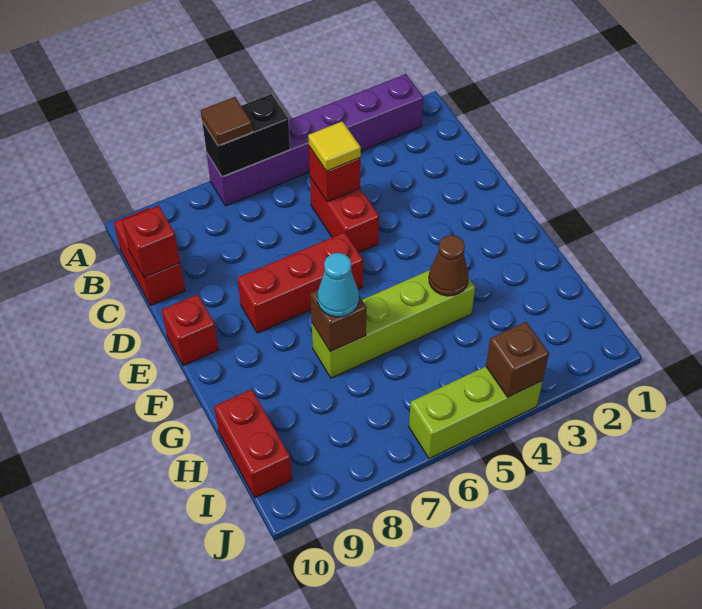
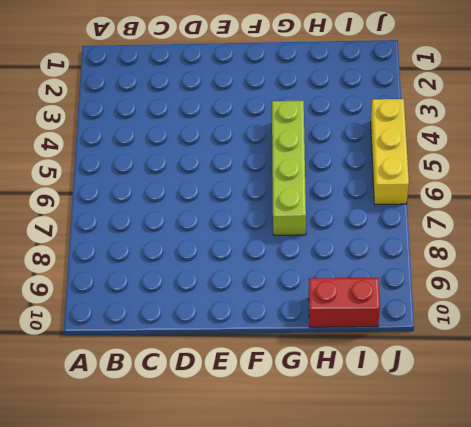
yellow 1x3 brick [371,99,409,205] -> lime 1x3 brick [409,367,543,459]
none -> purple 1x6 brick [207,74,423,206]
none -> red 1x2 brick [114,208,185,305]
none -> red 1x2 brick [310,177,379,252]

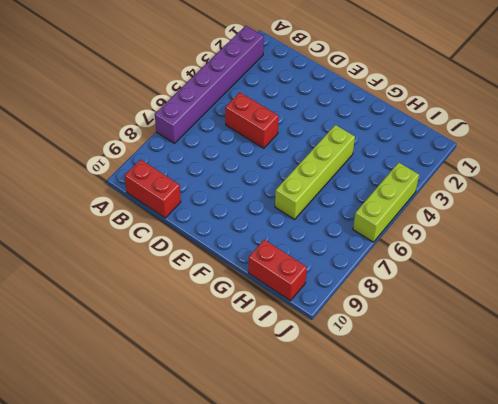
none -> red 1x3 brick [237,232,363,333]
none -> red 1x1 brick [162,294,219,366]
none -> black 1x2 brick [202,94,290,177]

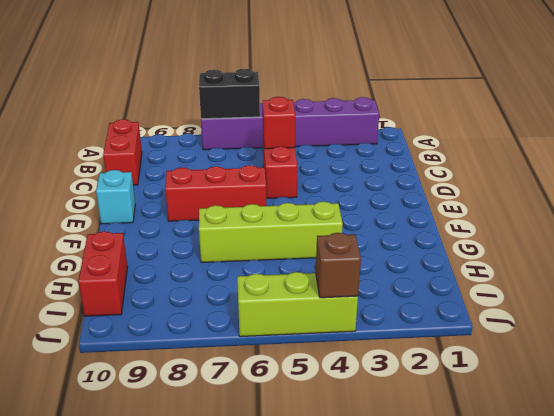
cyan 1x1 brick [96,170,135,224] -> red 1x1 brick [162,294,219,366]
none -> red 1x1 brick [122,206,180,278]
none -> brown 1x1 cone [429,235,468,296]
none -> brown 1x1 brick [310,290,367,352]

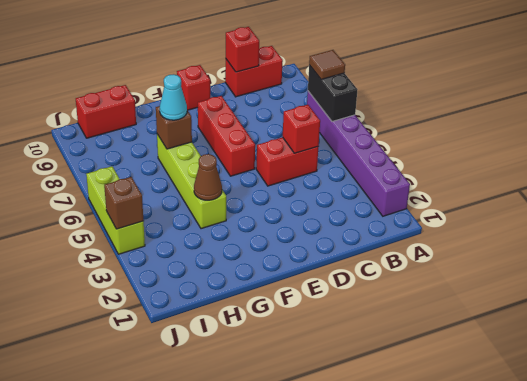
none -> yellow 1x1 tile [308,121,361,171]

